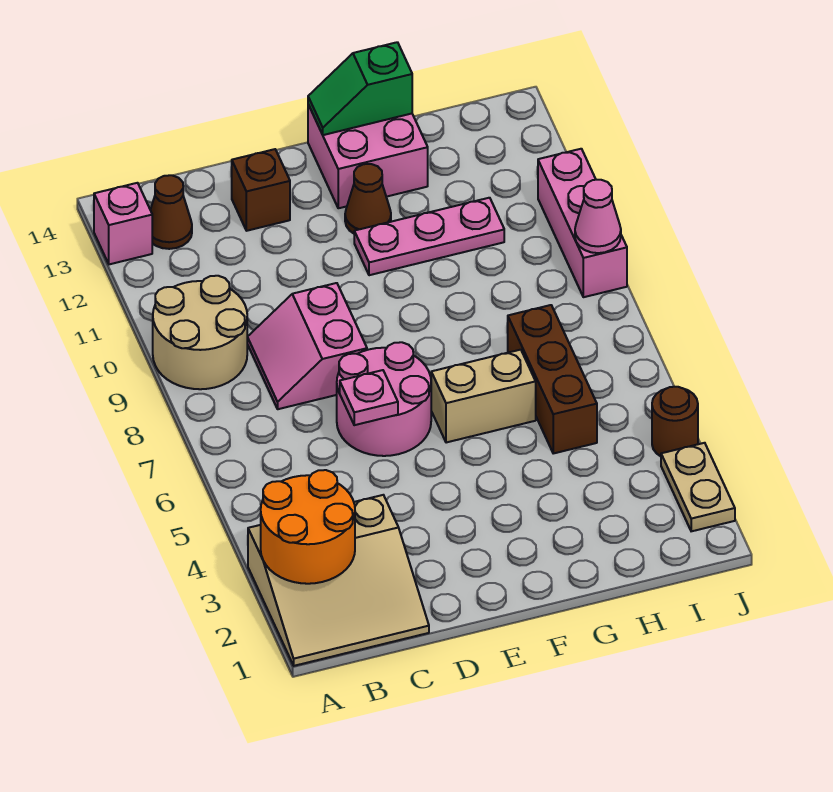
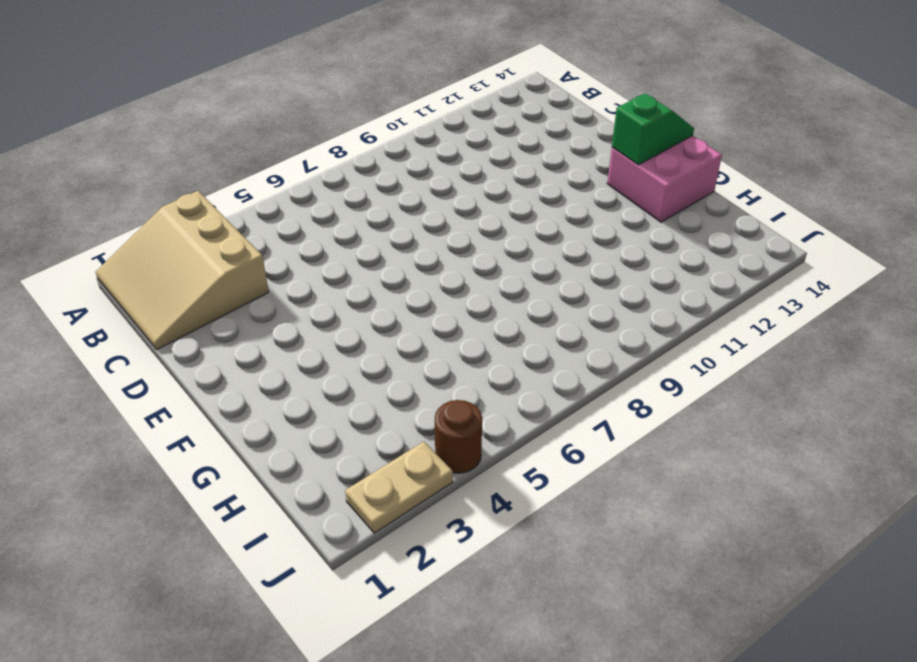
green 1x2 slope [612,93,694,165] -> green 1x2 slope turned to [308,42,412,135]
none -> tan 2x2 round brick [153,276,247,389]
none -> pink 1x1 brick [94,183,152,264]
none -> brown 1x1 cone [151,175,192,249]

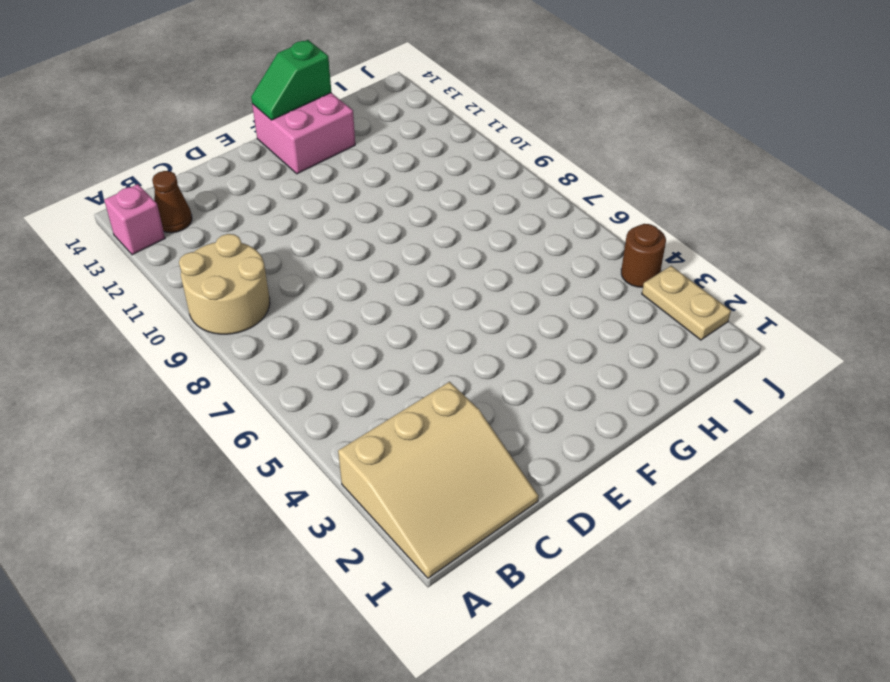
none -> pink 2x2 slope [247,283,367,409]
none -> pink 2x2 round brick [337,342,431,456]
none -> brown 1x1 brick [232,149,290,231]

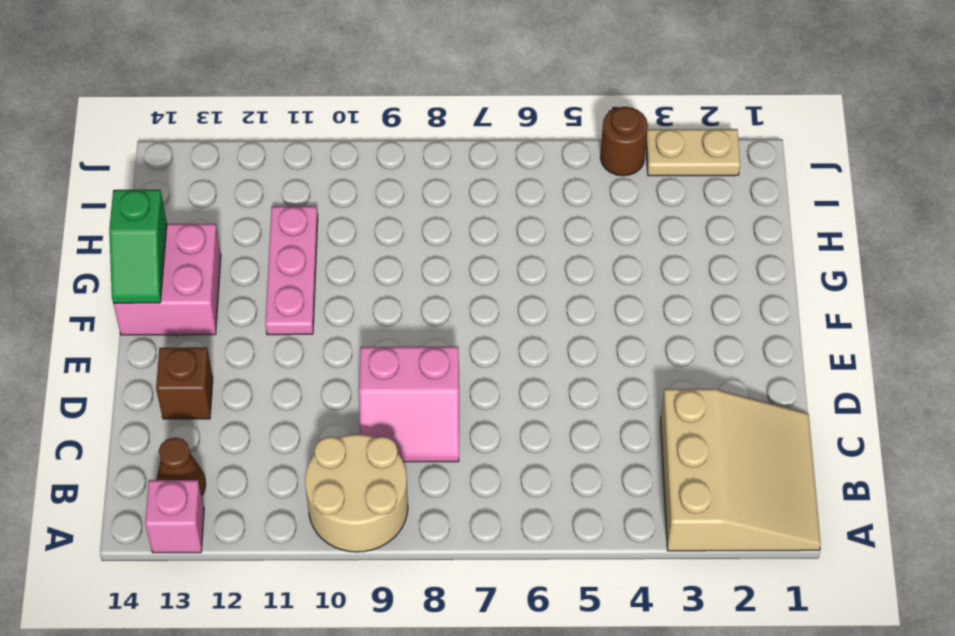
none -> pink 2x2 round brick [337,342,431,456]
none -> tan 1x2 brick [431,350,536,443]
none -> brown 1x1 cone [345,164,391,233]

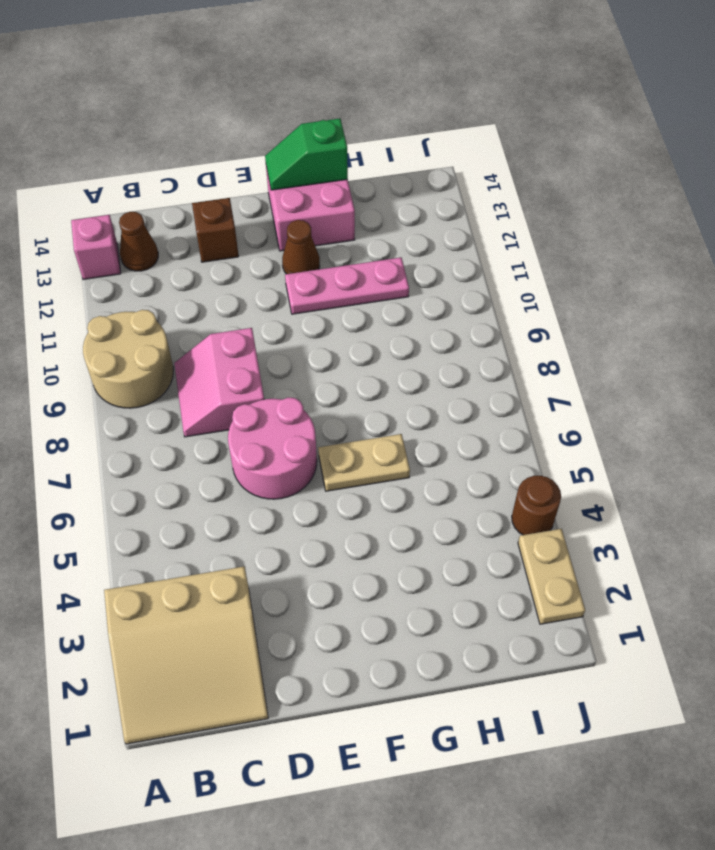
tan 1x2 plate [318,434,410,491] -> tan 1x2 brick [431,350,536,443]
none -> brown 1x3 brick [508,305,597,453]
none -> pink 1x3 brick [538,149,627,297]
none -> orange 2x2 round brick [261,470,355,584]

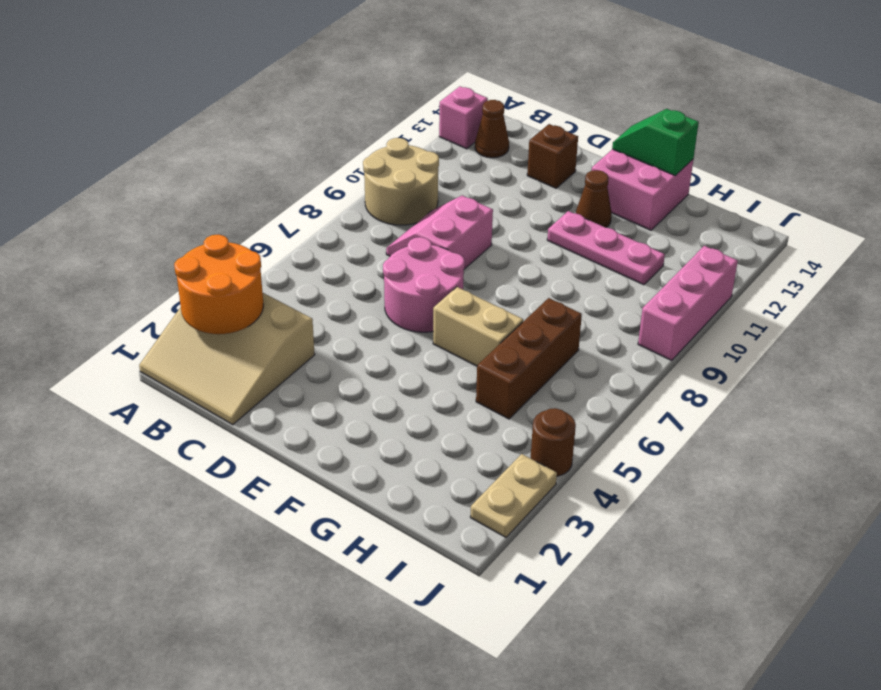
none -> pink 1x1 plate [340,370,398,425]
none -> pink 1x1 cone [575,180,621,253]

